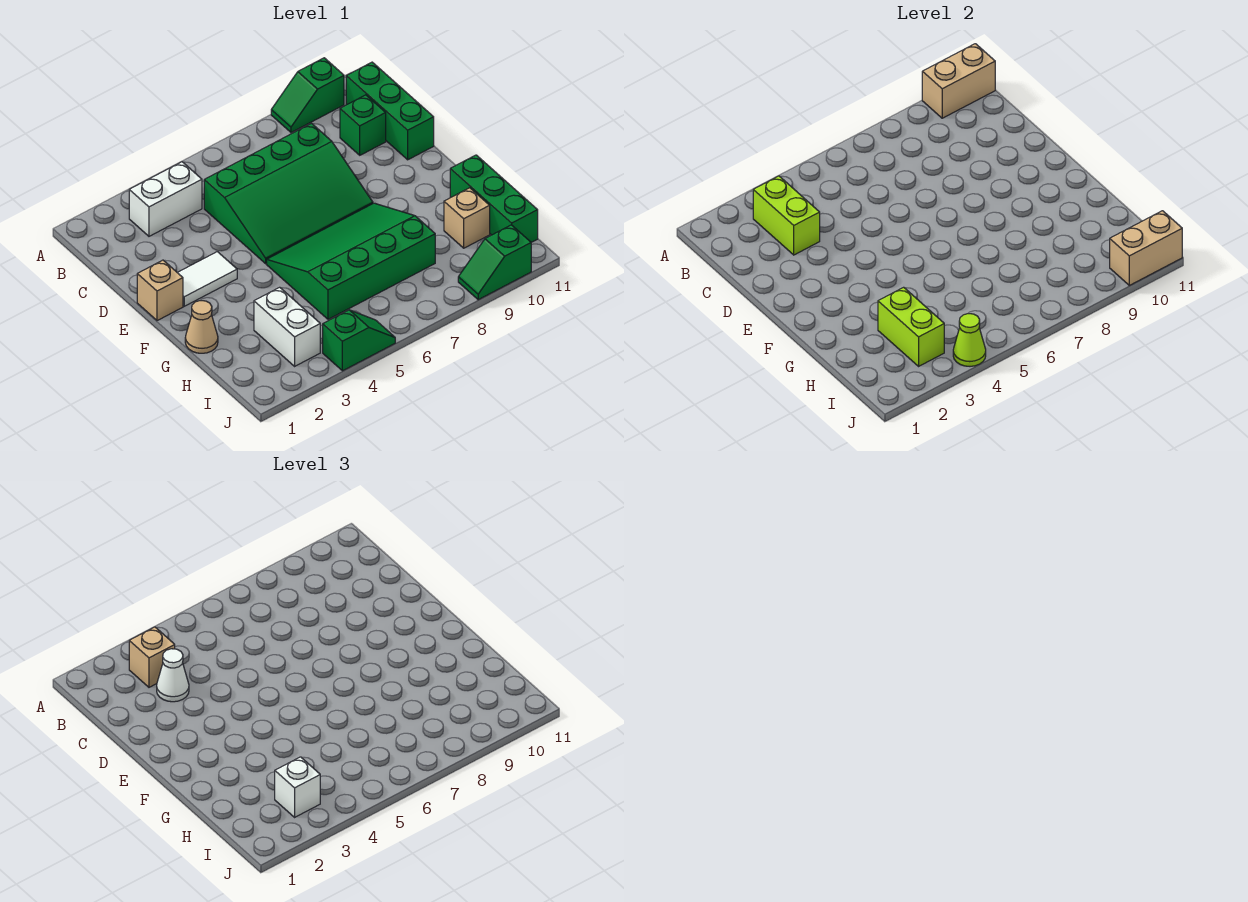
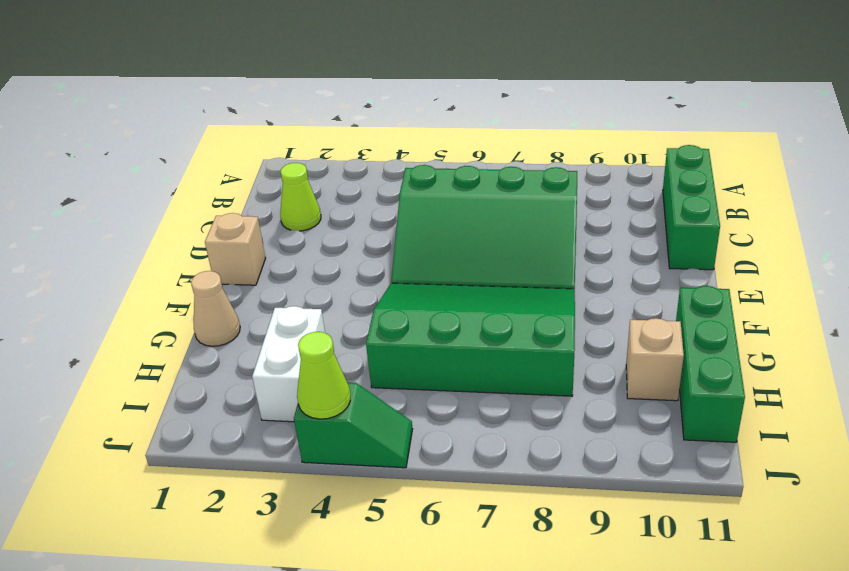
lime 1x1 cone [280,163,321,231] -> none
none -> green 1x2 slope [271,58,344,133]
none -> white 1x2 brick [129,162,202,236]
none -> green 1x1 brick [340,95,386,155]

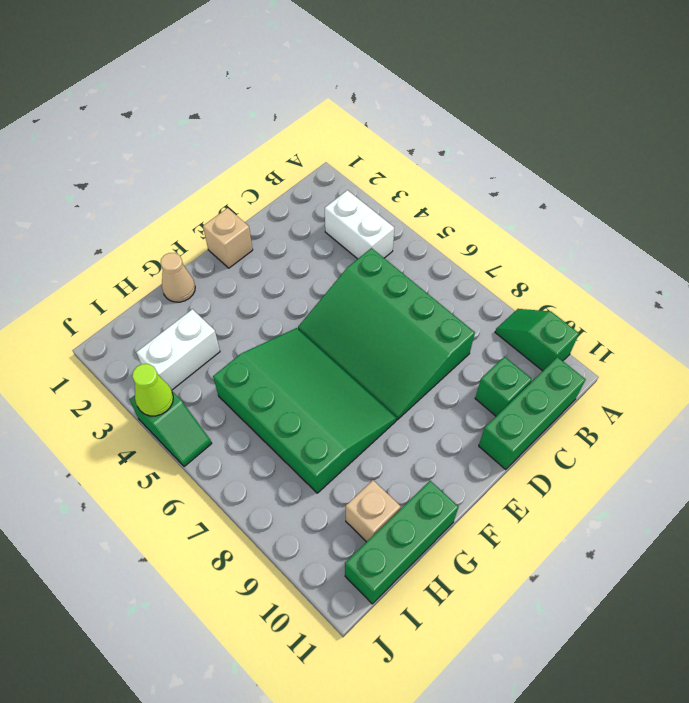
none -> white 1x2 tile [178,252,237,306]
none -> green 1x2 slope [458,225,531,300]
none -> tan 1x2 brick [922,44,995,118]

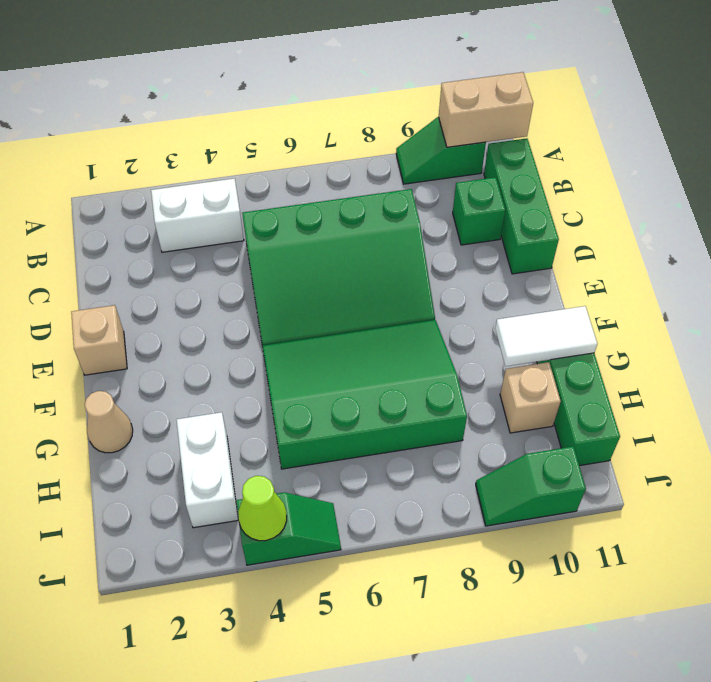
white 1x2 tile [495,306,597,366] -> white 1x2 tile moved to [178,252,237,306]
none -> lime 1x2 brick [753,176,820,255]
none -> lime 1x2 brick [878,287,944,366]
none -> tan 1x2 brick [1110,211,1182,285]

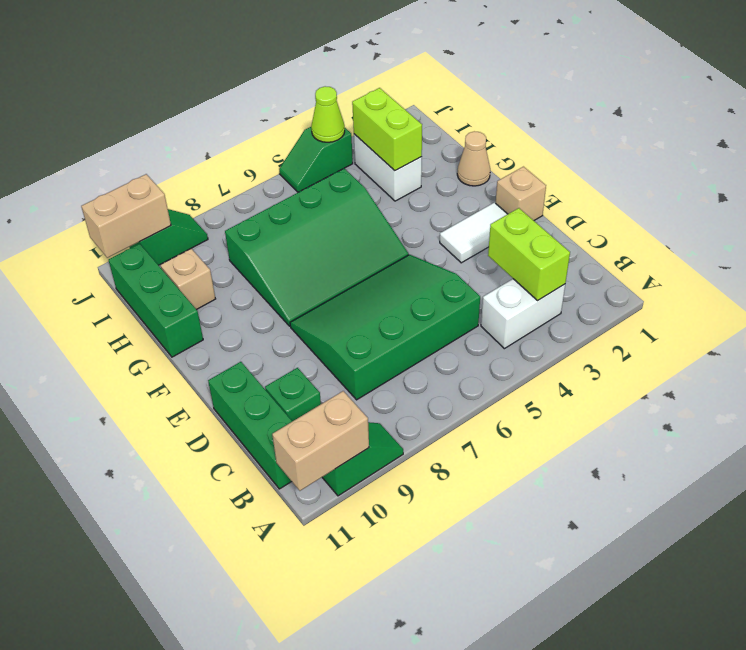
none -> tan 1x1 brick [129,627,175,687]
none -> white 1x1 cone [157,649,189,702]
none -> white 1x1 brick [275,757,320,817]

